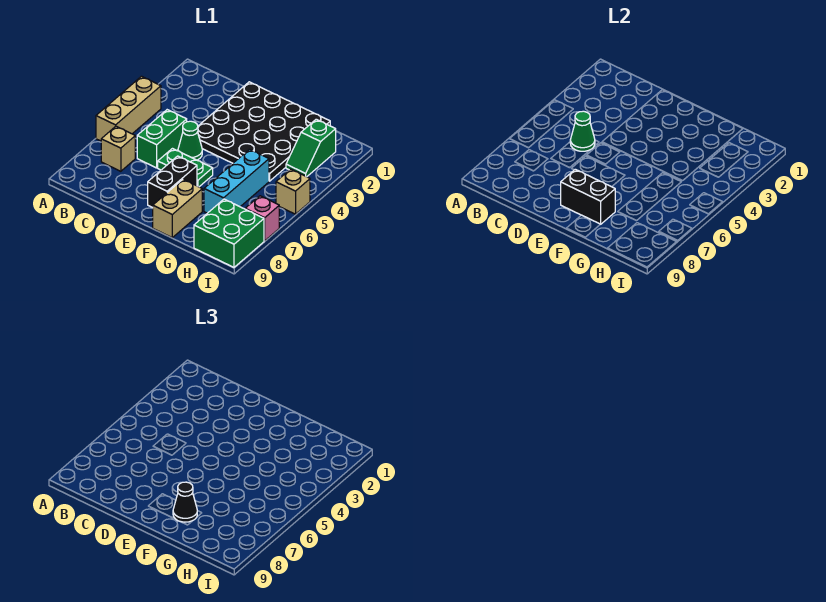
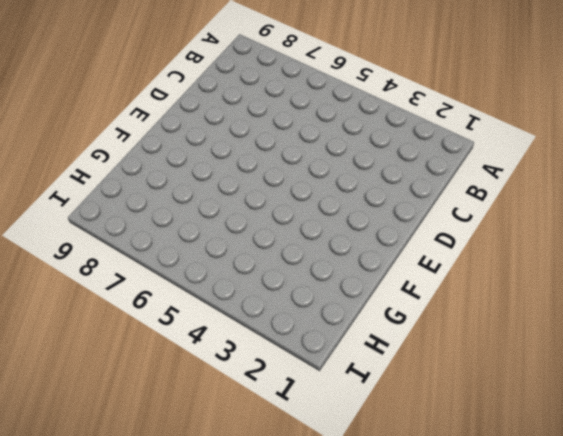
none -> tan 1x3 brick [96,76,161,141]
none -> tan 1x1 brick [101,126,135,171]
none -> green 1x2 brick [137,110,187,168]

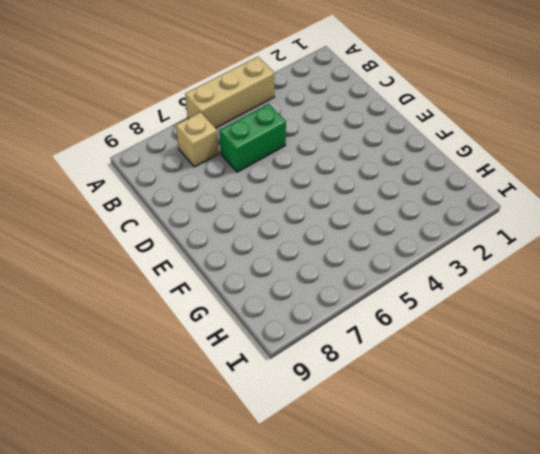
none -> black 4x4 plate [198,82,330,181]
none -> green 1x1 cone [178,121,202,160]
none -> green 1x2 plate [158,149,213,187]

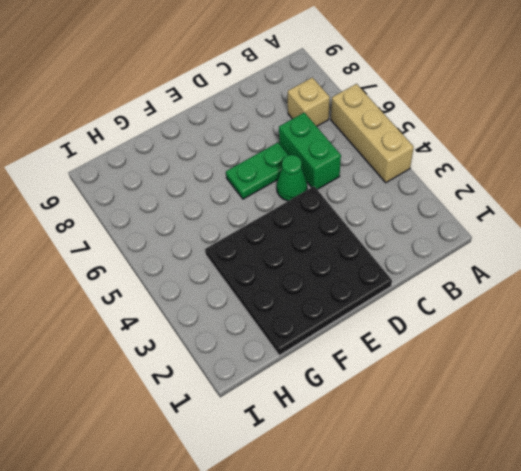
none -> black 1x2 brick [148,156,197,208]
none -> tan 1x2 brick [153,179,202,237]
none -> cyan 1x3 brick [204,149,269,213]

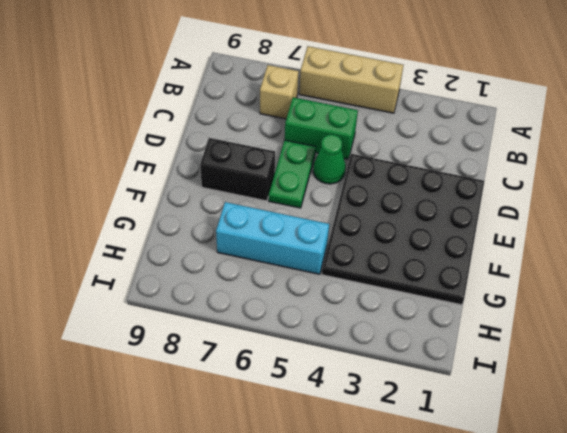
none -> tan 1x2 brick [153,179,202,237]
none -> green 1x2 slope [286,119,336,177]
none -> green 2x2 brick [194,199,264,267]

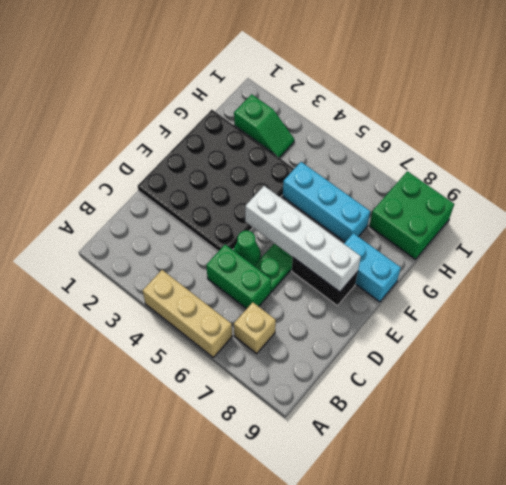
white 1x4 brick [245,186,361,292] -> black 1x2 brick [561,169,615,224]
cyan 1x2 brick [344,233,401,302] -> tan 1x2 brick [153,179,202,237]
none -> tan 1x1 brick [276,169,310,214]
none -> pink 1x1 brick [245,196,279,241]
none -> green 1x1 cone [570,111,595,151]

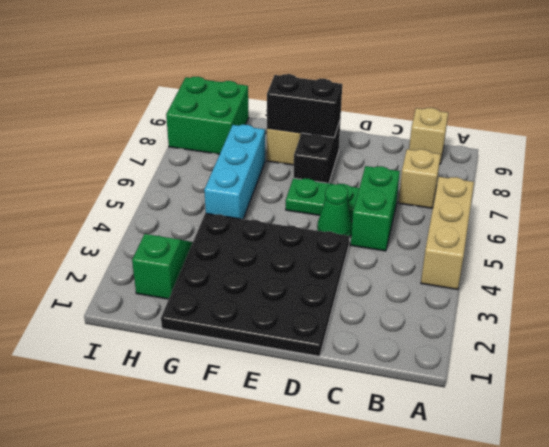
tan 1x1 brick [409,108,448,164] -> tan 1x1 brick moved to [276,169,310,214]
none -> pink 1x1 brick [245,196,279,241]
none -> green 1x1 cone [570,111,595,151]
none -> black 1x1 cone [173,482,197,522]

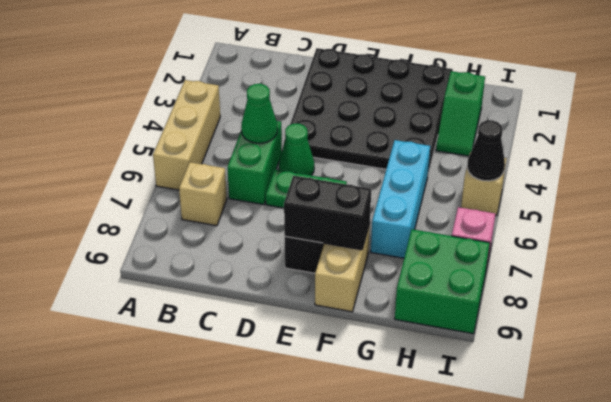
black 1x1 cone [467,120,505,181] -> black 1x1 cone moved to [173,482,197,522]

